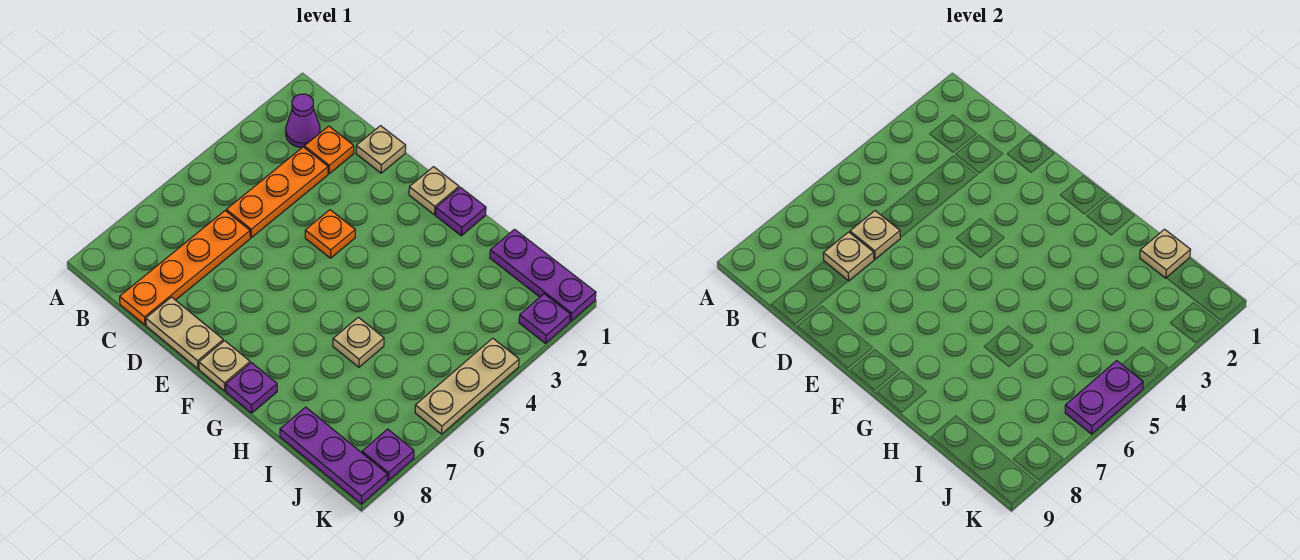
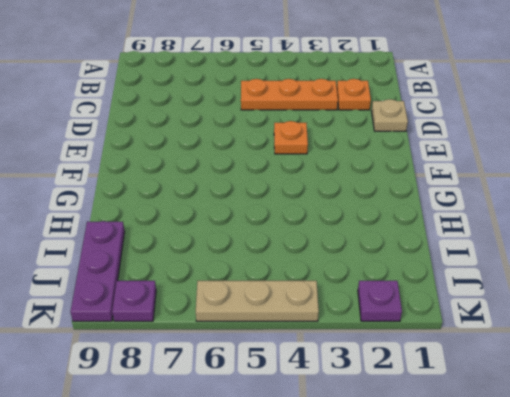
none -> purple 1x1 cone [286,94,320,148]
none -> orange 1x4 plate [120,211,250,325]
none -> tan 1x2 plate [146,297,223,369]

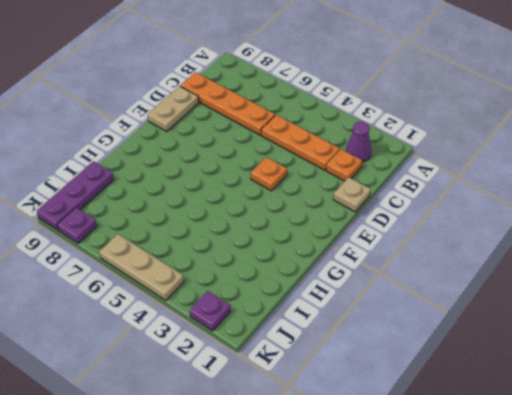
none -> tan 1x1 plate [409,167,459,215]
none -> tan 1x1 plate [199,341,250,391]
none -> purple 1x1 plate [436,187,486,236]

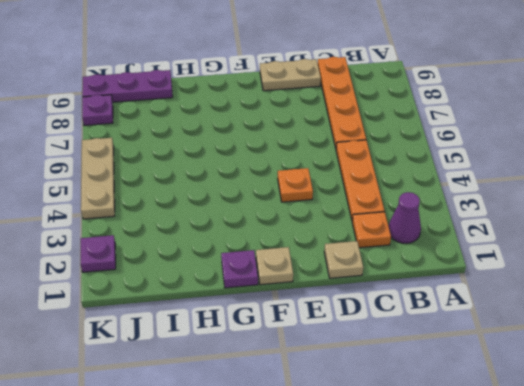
none -> tan 1x1 plate [199,341,250,391]
none -> purple 1x1 plate [226,363,277,413]
none -> tan 1x1 plate [333,317,384,367]

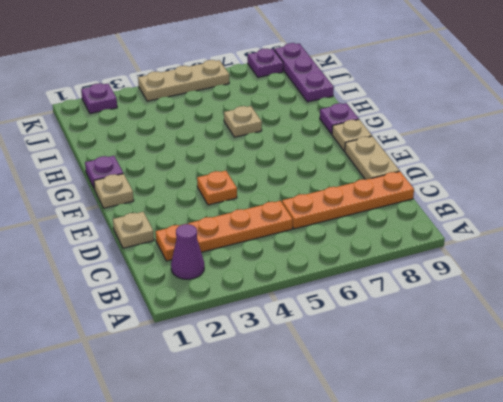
none -> purple 1x3 plate [490,229,596,321]
none -> tan 1x1 plate [850,211,900,259]
none -> tan 1x1 plate [823,232,874,281]

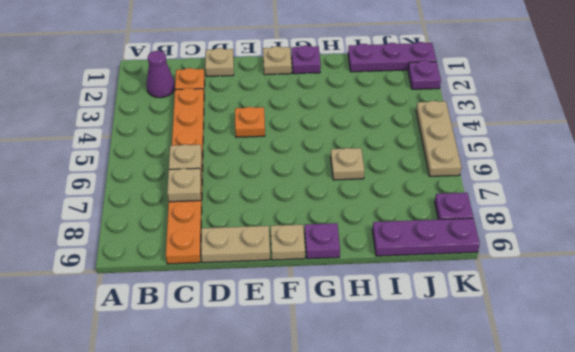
none -> tan 1x1 plate [1140,229,1190,278]
none -> purple 1x2 plate [1065,361,1143,434]

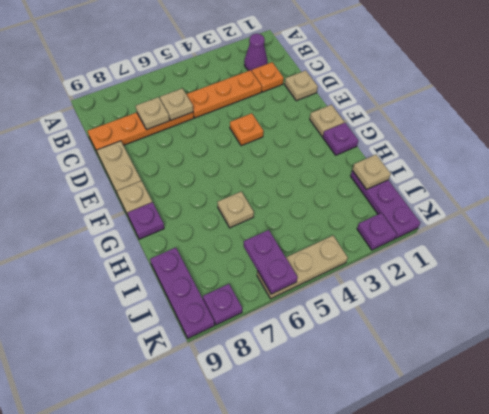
purple 1x2 plate [244,230,298,294] -> purple 1x2 plate turned to [1065,361,1143,434]

